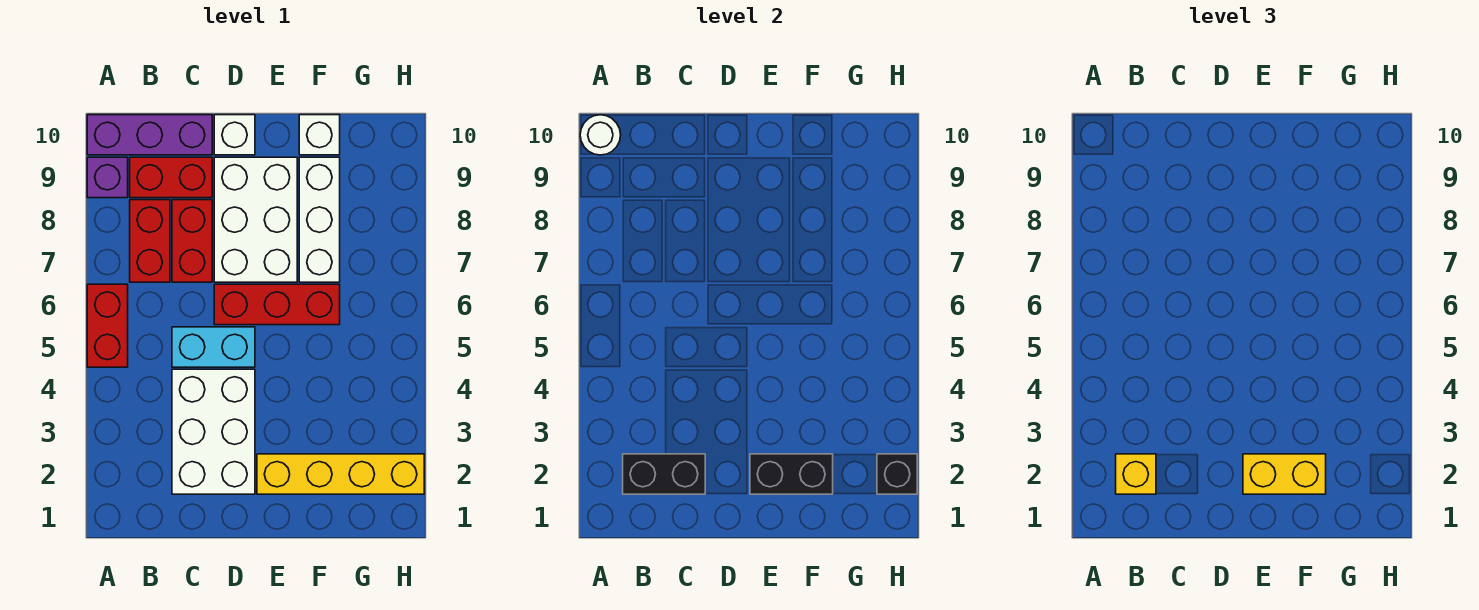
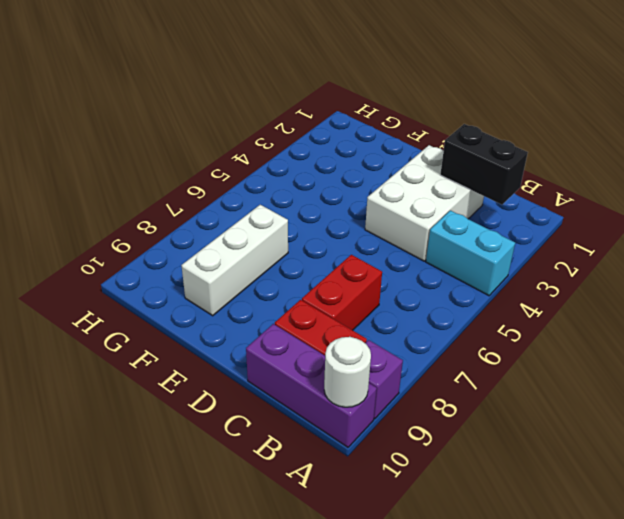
cyan 1x2 brick [426,210,515,296] -> cyan 1x2 brick moved to [172,327,255,367]
none -> red 1x2 brick [87,284,128,367]
none -> red 1x2 brick [130,200,170,282]
none -> red 1x3 brick [214,284,340,325]

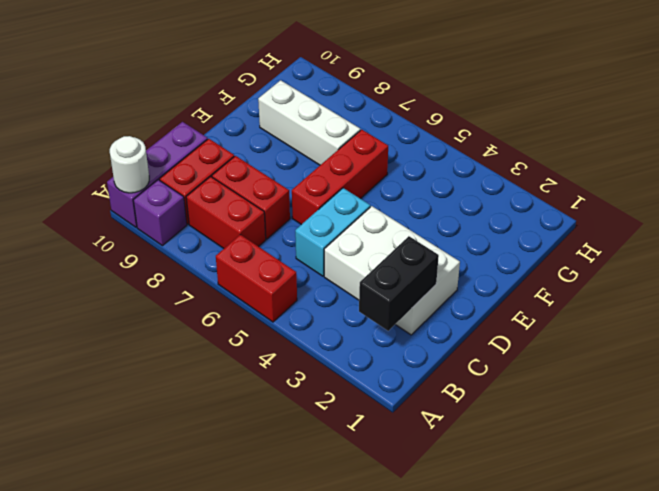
none -> white 2x3 brick [214,157,297,282]
none -> white 1x1 brick [214,115,255,155]
none -> yellow 1x4 brick [257,454,424,494]

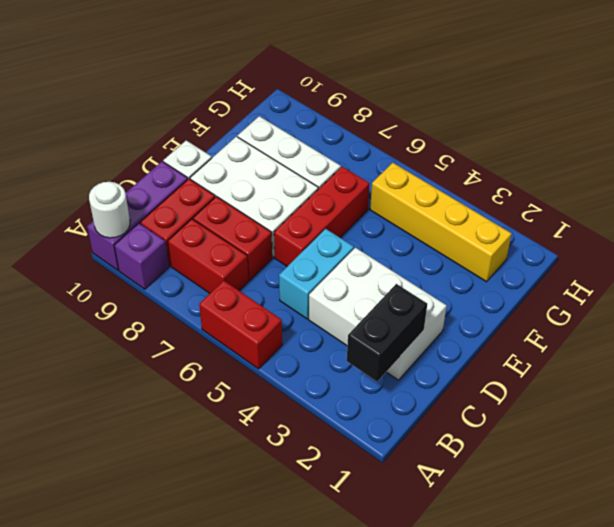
yellow 1x4 brick [370,163,512,282] -> yellow 1x4 brick turned to [257,454,424,494]
none -> white 1x1 brick [299,115,340,155]
none -> black 1x2 brick [750,454,833,494]
none -> black 1x1 brick [877,454,917,494]

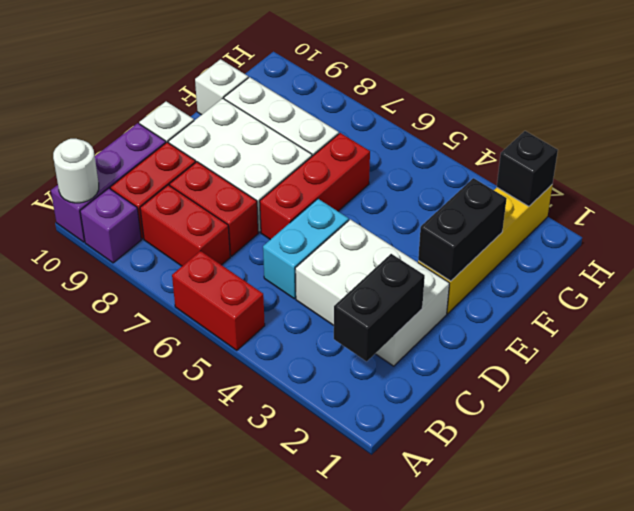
none -> yellow 1x1 brick [1116,454,1156,494]
none -> yellow 1x2 brick [1243,454,1326,494]

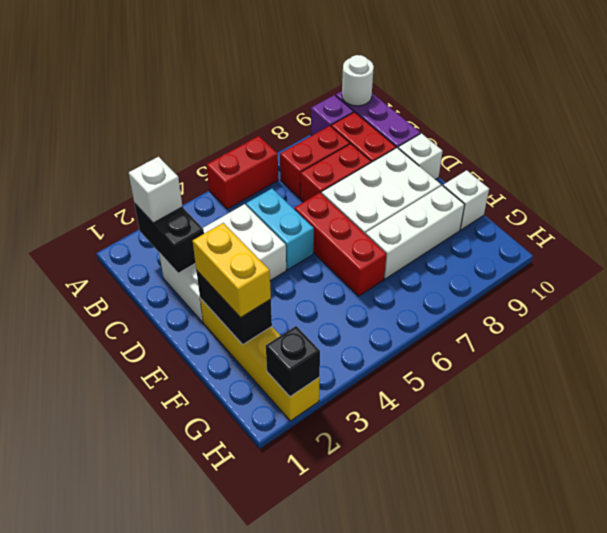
white 1x1 brick [129,157,182,223] -> yellow 1x1 brick [1116,454,1156,494]

